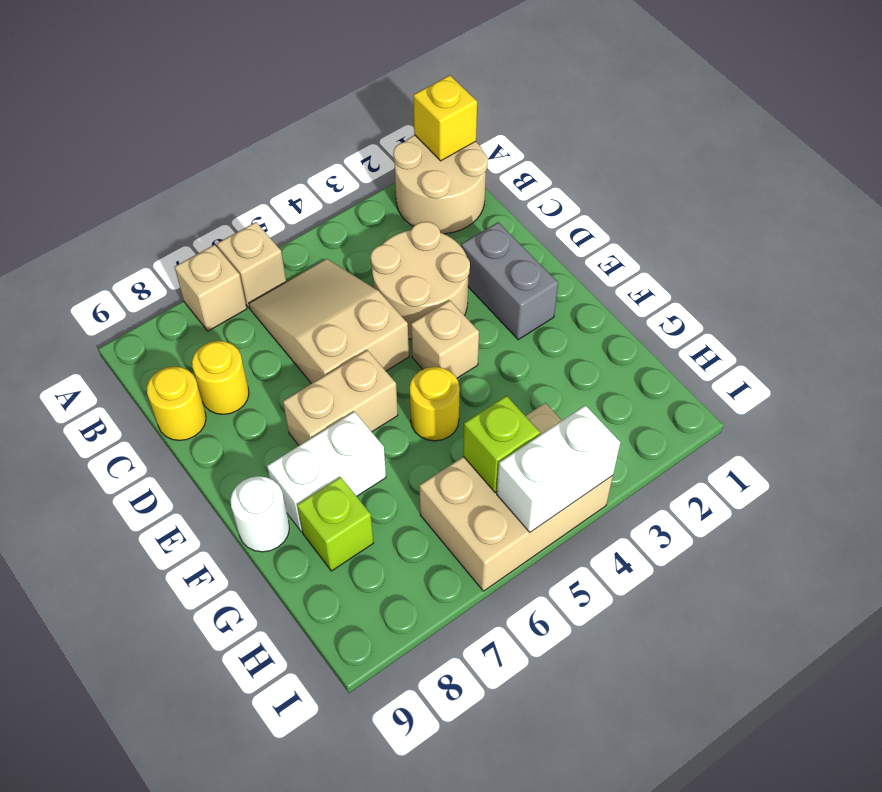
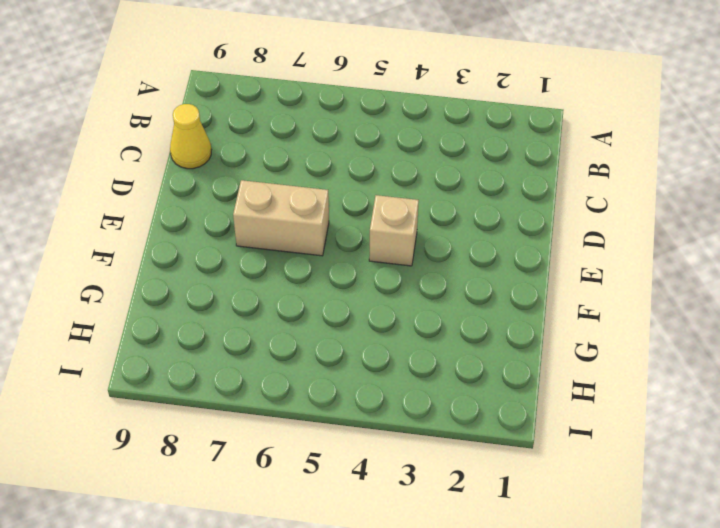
yellow 1x1 cone [170,104,211,169] -> yellow 1x1 round brick [147,367,206,440]
none -> tan 2x2 round brick [393,135,488,234]
none -> tan 1x1 brick [217,222,286,308]
none -> tan 1x1 brick [175,245,247,331]

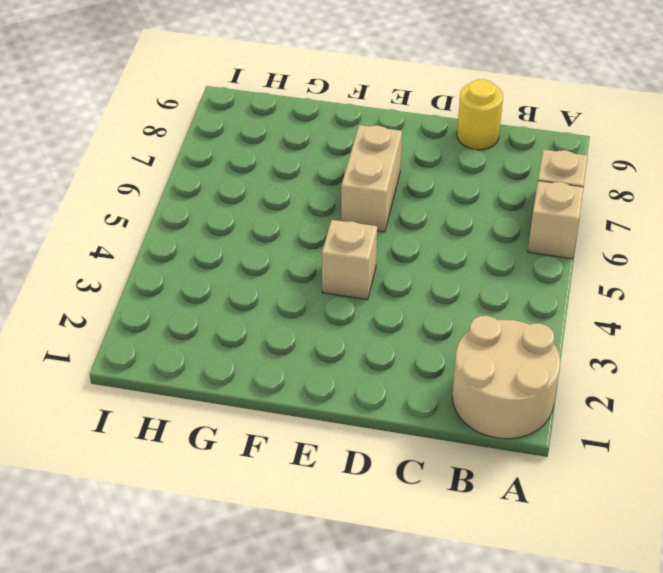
none -> tan 2x3 slope [249,259,409,384]
none -> tan 2x2 round brick [371,222,470,339]
none -> yellow 1x1 round brick [192,341,249,414]

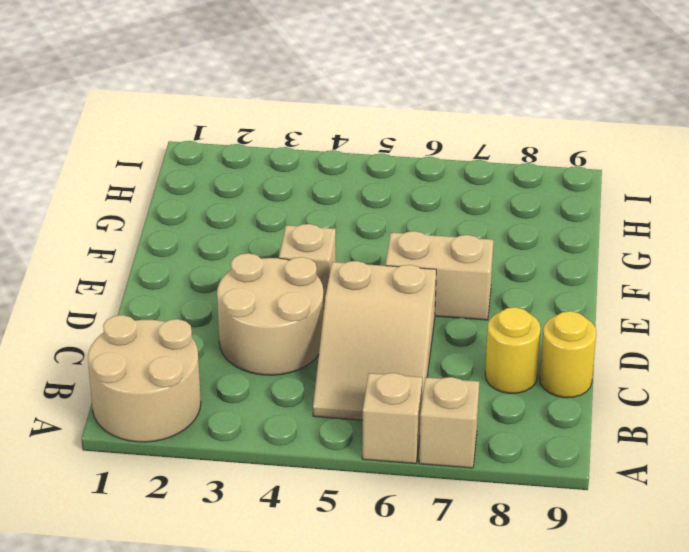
none -> grey 1x2 brick [461,222,558,340]
none -> yellow 1x1 round brick [410,367,460,441]
none -> white 1x2 brick [267,412,386,532]

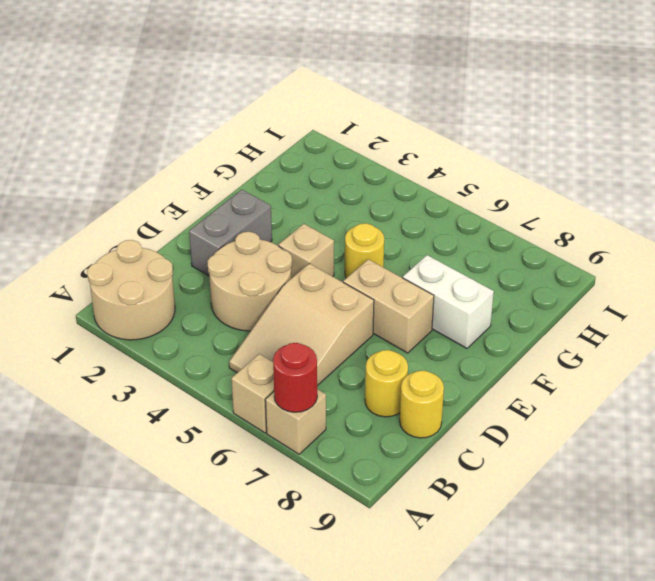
red 1x1 round brick [273,343,317,412] -> none
none -> white 1x1 round brick [230,476,289,552]
none -> lime 1x1 brick [297,477,373,571]
none -> tan 2x3 brick [419,403,613,591]

